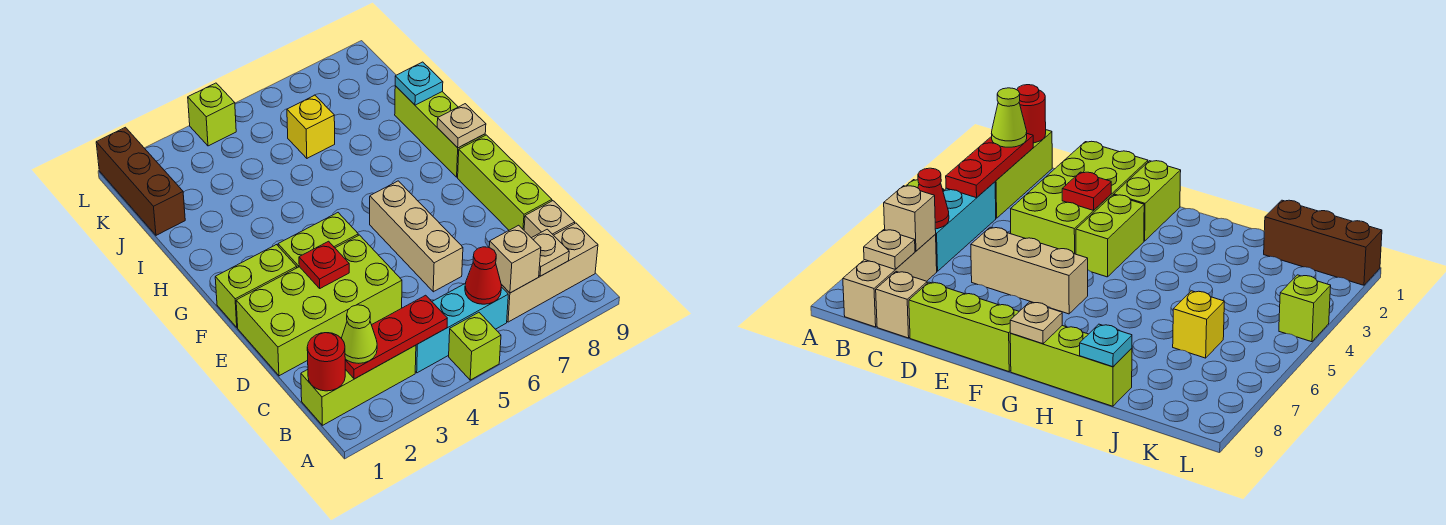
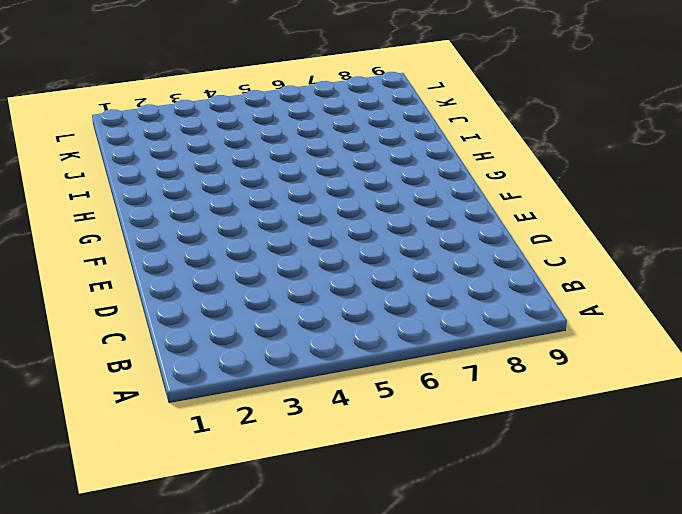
none -> lime 1x1 brick [449,312,501,380]
none -> lime 1x3 brick [301,345,416,425]
none -> cyan 1x3 brick [415,283,508,373]

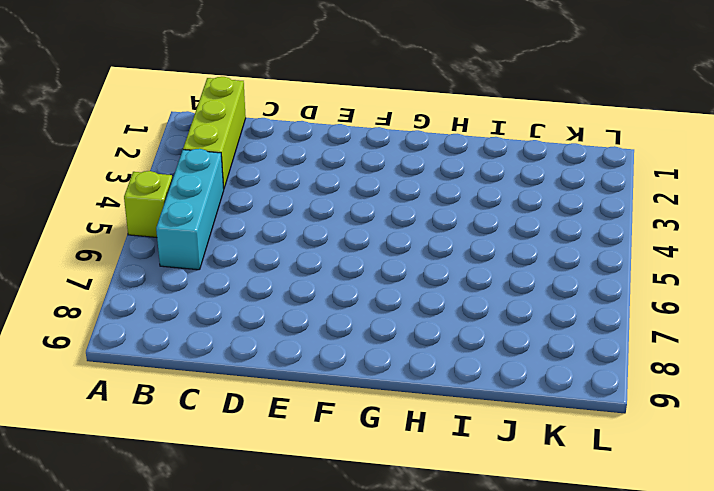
none -> tan 1x3 brick [501,223,598,322]
none -> tan 1x1 brick [524,201,575,238]
none -> lime 2x4 brick [236,235,402,376]

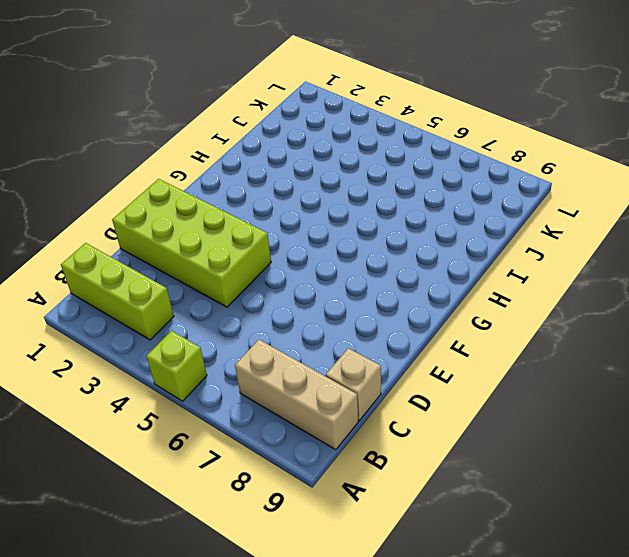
none -> cyan 1x3 brick [415,283,508,373]
none -> tan 1x3 brick [370,181,463,292]
none -> lime 1x3 brick [458,135,552,230]

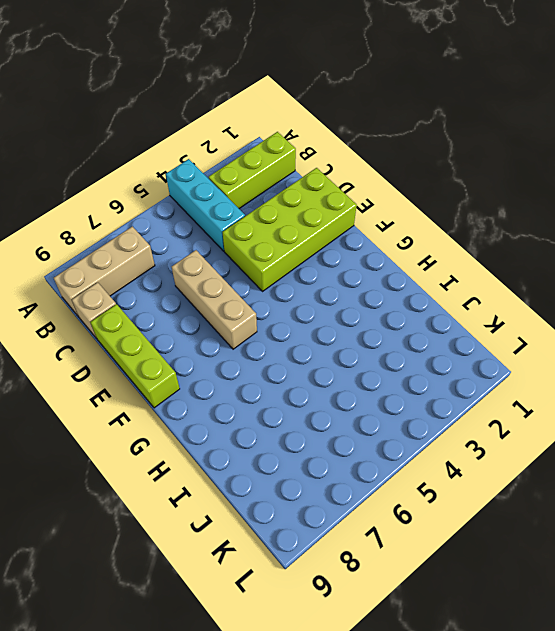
cyan 1x3 brick [166,159,245,251] -> cyan 1x3 brick turned to [415,283,508,373]
none -> lime 1x1 brick [449,312,501,380]
none -> lime 1x2 brick [215,245,297,327]
none -> lime 1x2 brick [278,213,358,268]

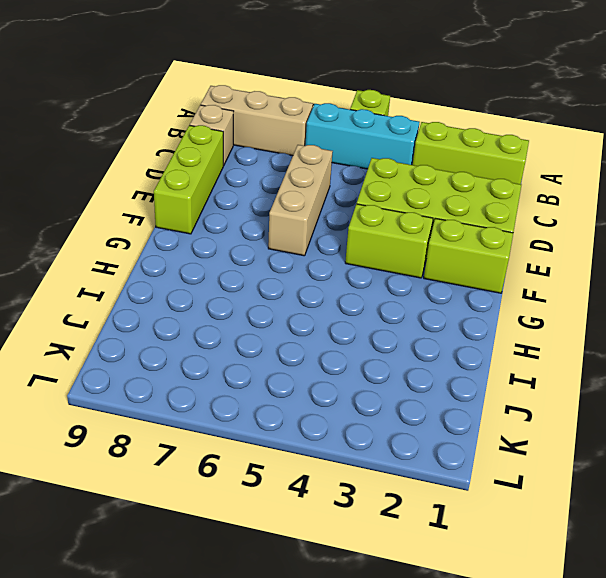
none -> lime 1x3 brick [395,86,485,177]
none -> brown 1x3 brick [96,127,185,235]
none -> yellow 1x1 brick [287,95,335,158]

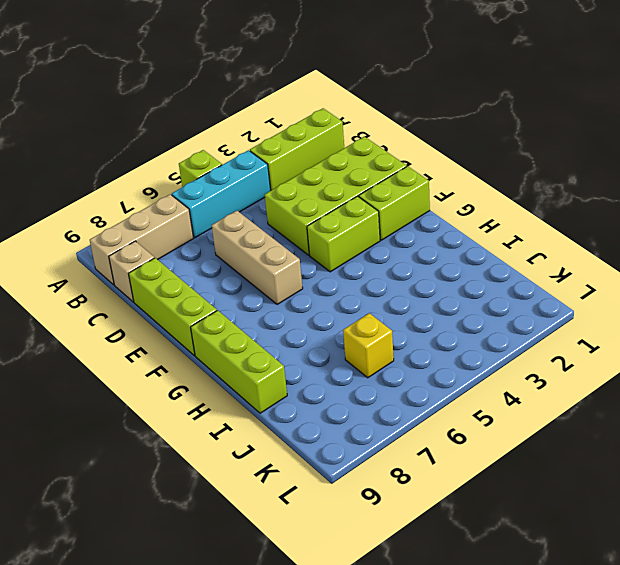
none -> brown 1x3 brick [96,127,185,235]
none -> lime 1x1 brick [188,83,236,146]
none -> red 1x1 round brick [307,333,345,391]

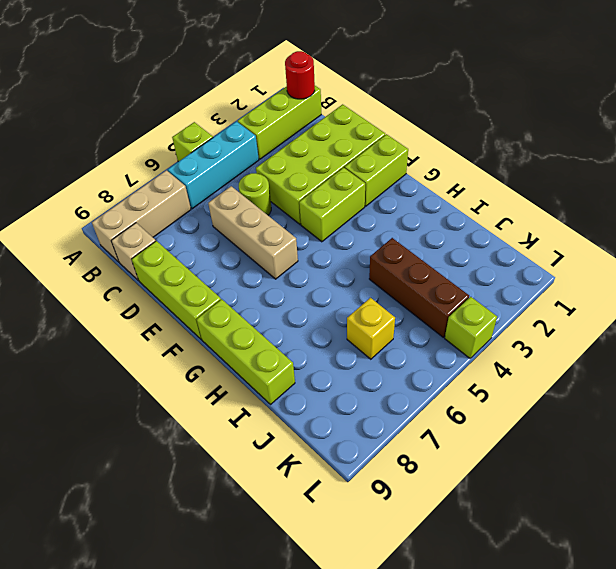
lime 1x1 round brick [239,173,271,215] -> none
brown 1x3 brick [369,238,469,337] -> brown 1x3 brick moved to [96,127,185,235]
none -> red 1x3 plate [345,295,447,379]
none -> red 1x1 cone [465,247,501,304]
none -> tan 1x1 brick [489,225,541,293]

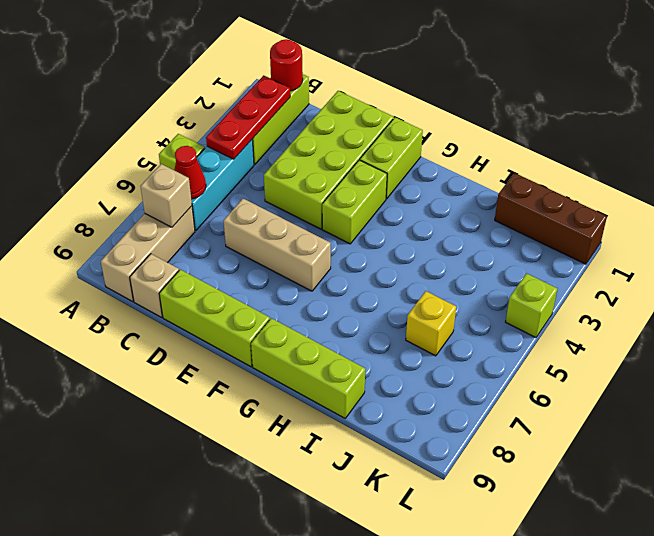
none -> tan 1x1 plate [532,229,569,276]
none -> red 1x1 plate [299,241,349,288]
none -> tan 1x1 plate [437,104,486,148]

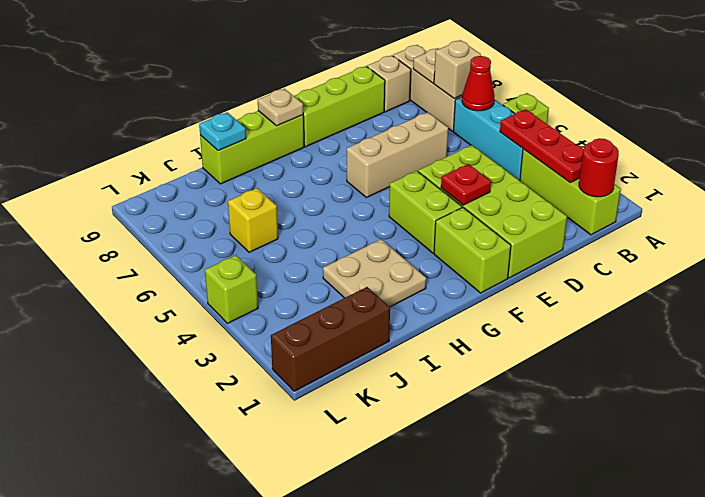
tan 2x2 plate [323,239,426,307] -> none
none -> lime 1x1 cone [342,305,377,363]

